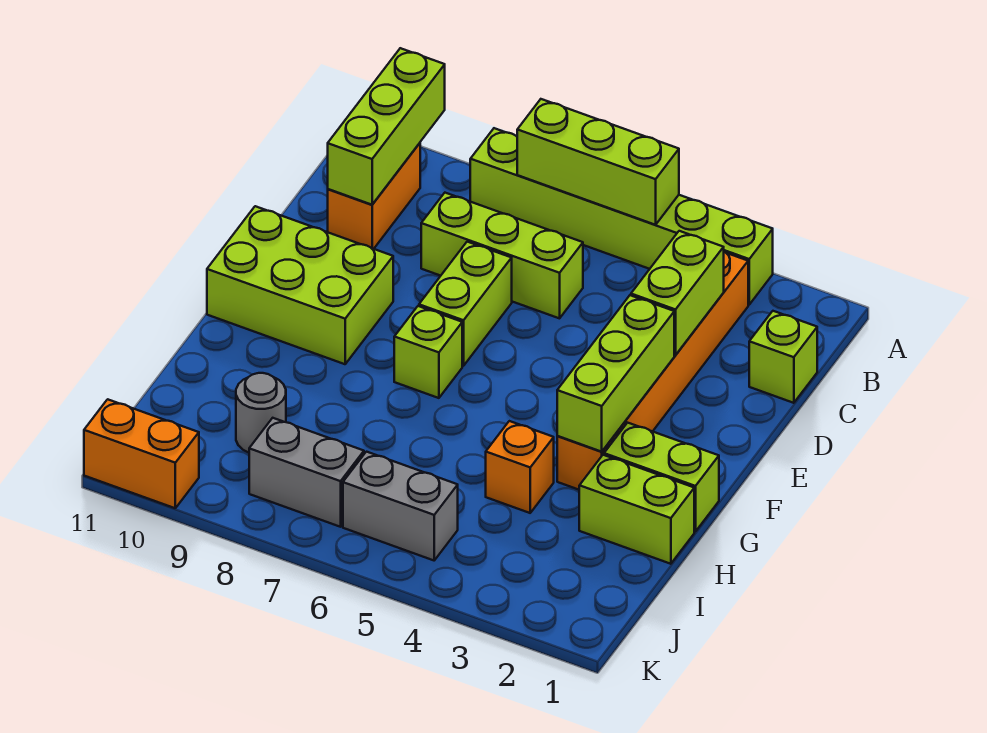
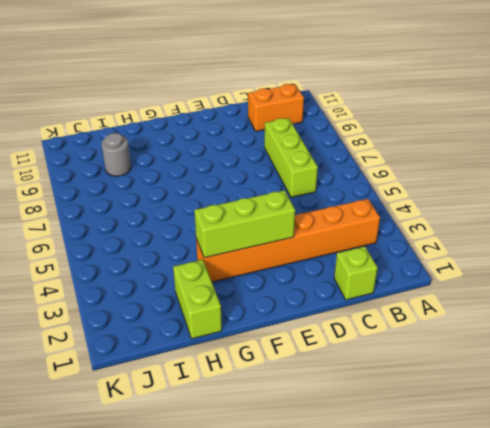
none -> lime 1x6 brick [470,128,773,305]
none -> lime 1x2 brick [419,242,512,366]
none -> lime 2x3 brick [207,206,393,364]

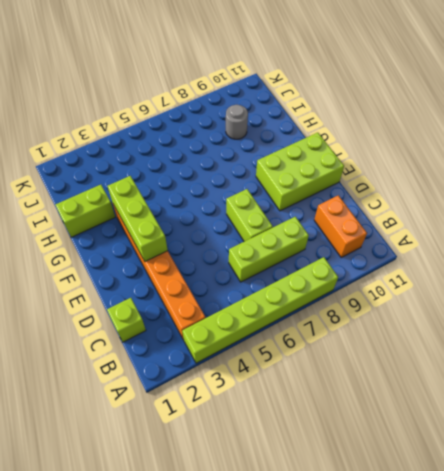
none -> lime 1x1 brick [394,306,462,398]
none -> lime 1x2 brick [604,423,719,532]
none -> orange 1x1 brick [486,421,554,513]

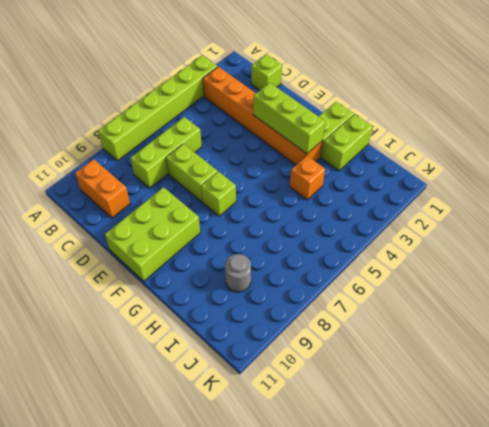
none -> grey 1x2 brick [343,452,458,560]
none -> grey 1x2 brick [249,418,364,527]
none -> orange 1x2 brick [84,399,199,508]

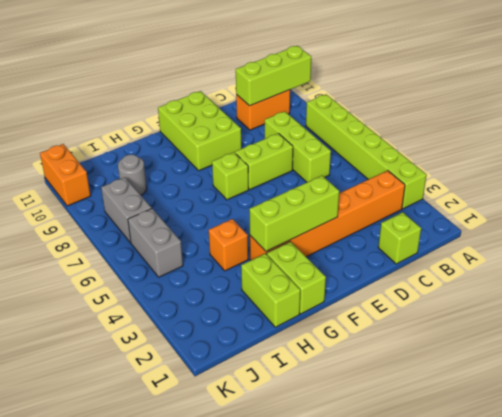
none -> lime 1x3 brick [517,99,679,225]
none -> lime 1x2 brick [631,231,724,355]

